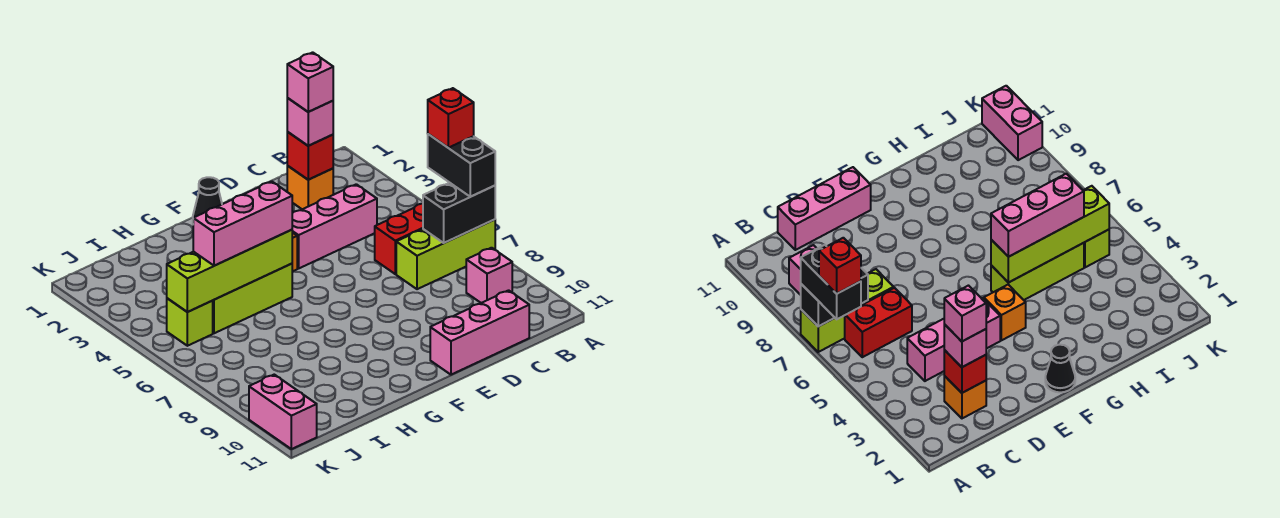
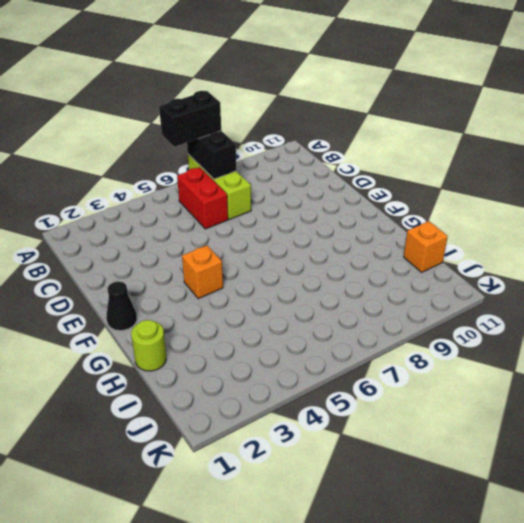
lime 1x1 round brick [131,320,166,371] -> none
orange 1x1 brick [404,221,448,272] -> orange 1x1 brick moved to [287,166,333,209]
none -> pink 1x1 brick [466,248,512,303]
none -> pink 1x3 brick [292,184,377,269]
none -> pink 1x3 brick [430,290,529,375]

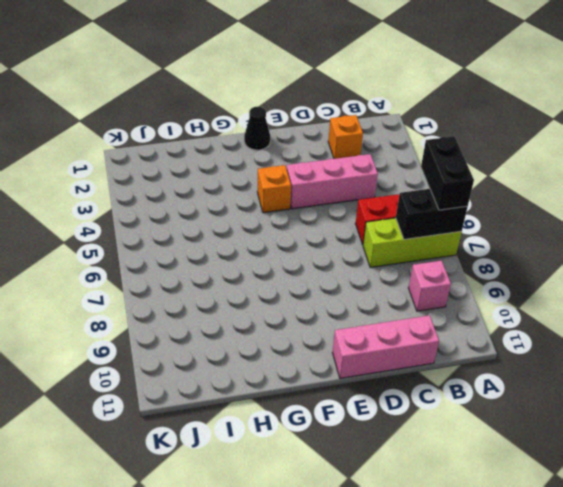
none -> lime 1x3 brick [213,264,292,333]
none -> lime 1x1 brick [167,298,213,346]
none -> pink 1x2 brick [249,375,317,449]

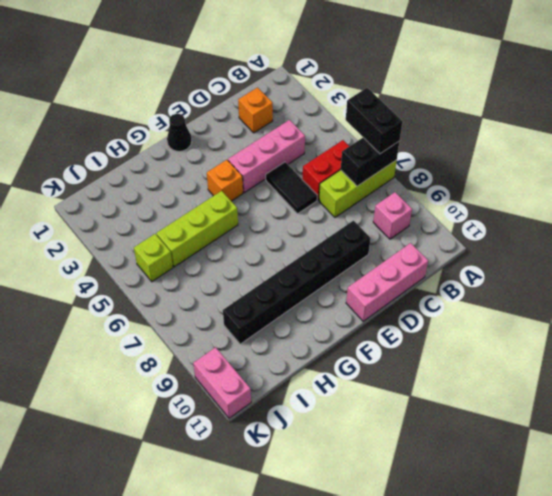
black 1x2 tile [266,162,317,214] -> none
black 1x6 brick [223,221,371,344] -> none
none -> red 1x1 brick [287,132,333,180]
none -> lime 1x4 brick [167,230,292,312]
none -> pink 1x1 brick [287,98,333,146]

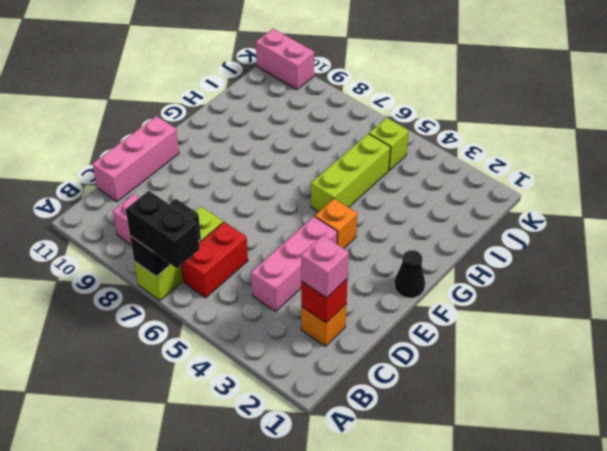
none -> lime 1x4 brick [167,230,292,312]
none -> pink 1x3 brick [193,181,292,266]
none -> red 1x1 brick [428,88,474,148]

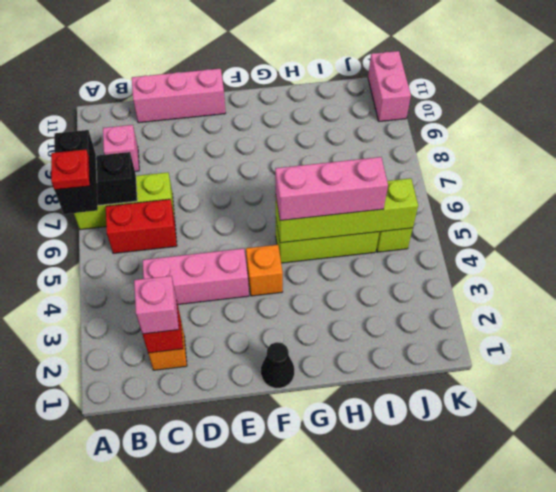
red 1x1 plate [51,149,90,190] -> red 1x1 brick [428,88,474,148]
none -> pink 1x1 brick [287,52,333,112]

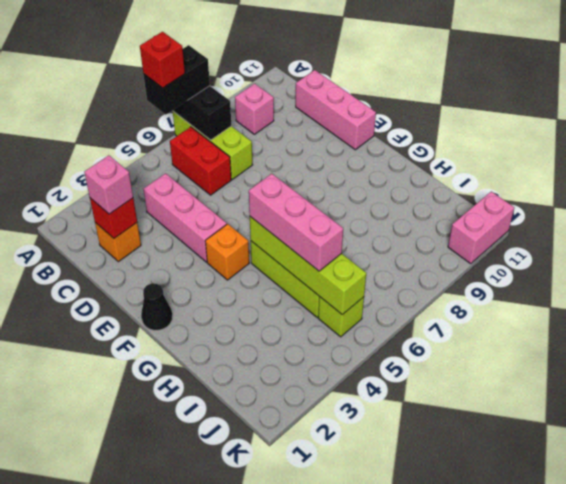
none -> pink 1x1 brick [287,52,333,112]

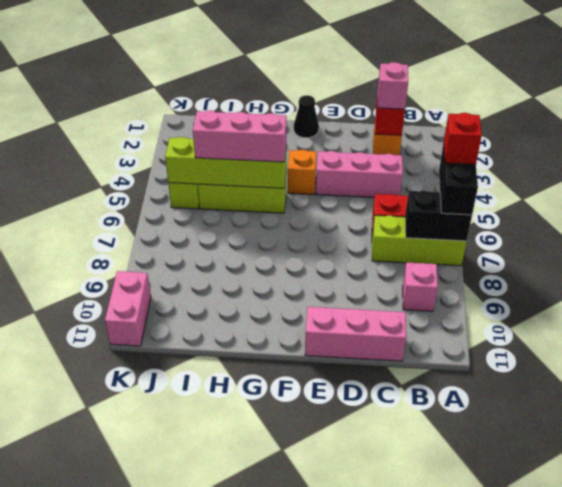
none -> pink 1x1 brick [287,52,333,112]

